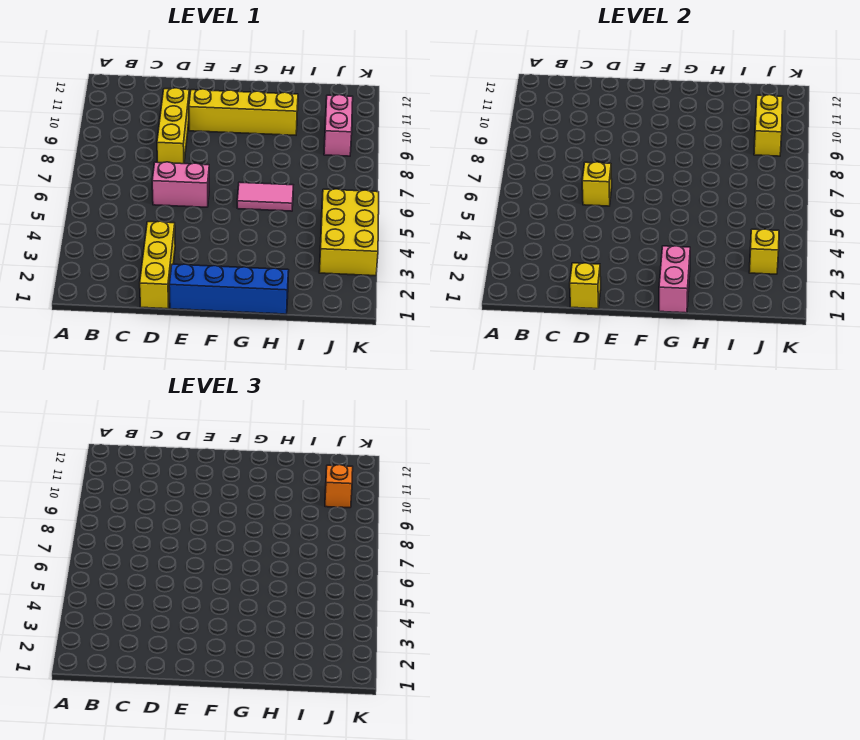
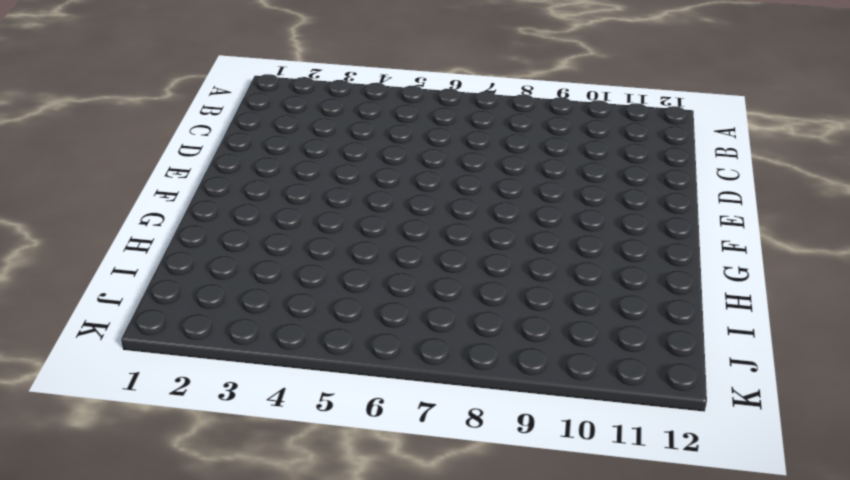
none -> yellow 1x3 brick [140,221,175,309]
none -> pink 1x2 brick [152,162,209,207]
none -> yellow 1x3 brick [157,88,190,164]

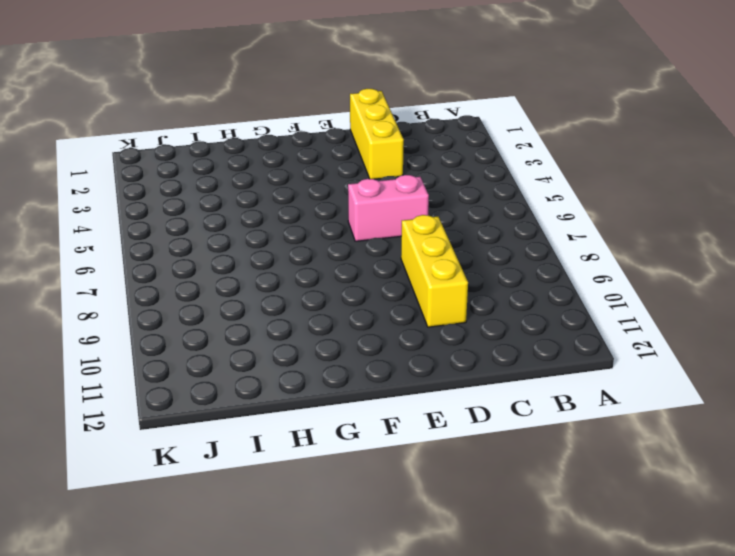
none -> blue 1x4 brick [169,264,289,314]
none -> yellow 1x4 brick [189,89,298,135]
none -> pink 1x2 tile [237,182,293,211]

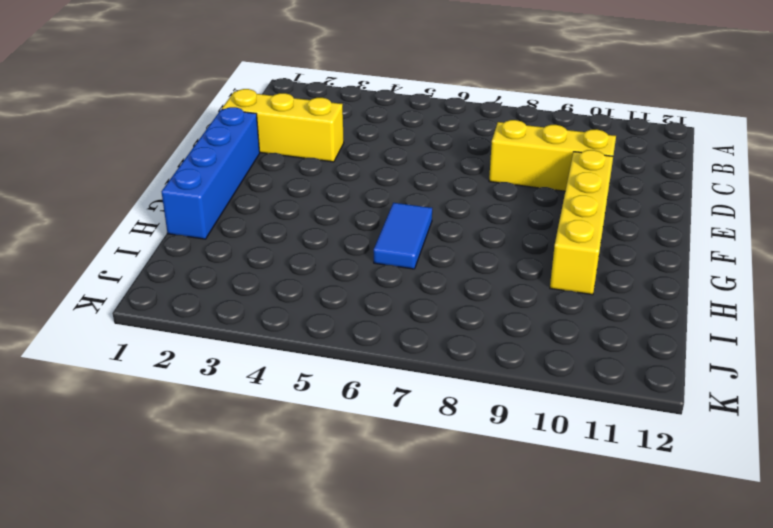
blue 1x2 tile [374,203,432,269] -> pink 1x2 tile [237,182,293,211]
none -> pink 1x2 brick [152,162,209,207]
none -> yellow 2x3 brick [319,189,379,276]
none -> pink 1x2 brick [324,95,353,156]

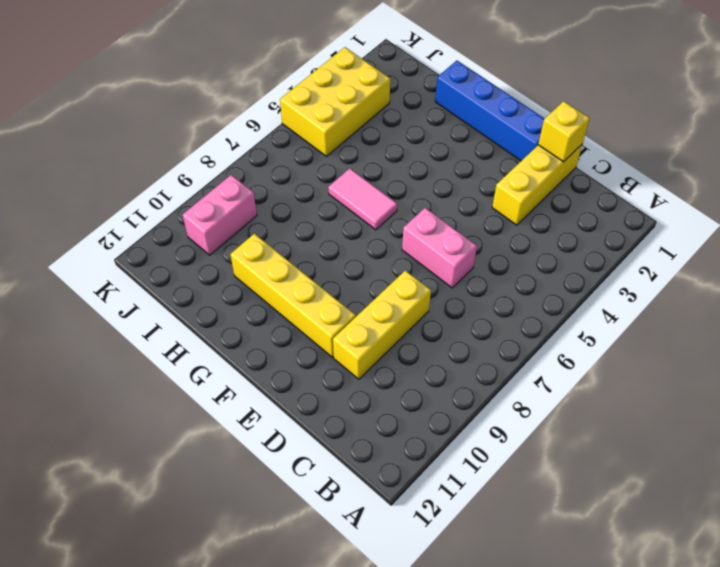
none -> yellow 1x1 brick [582,162,612,206]
none -> pink 1x2 brick [659,246,690,313]
none -> yellow 1x1 brick [749,229,779,274]

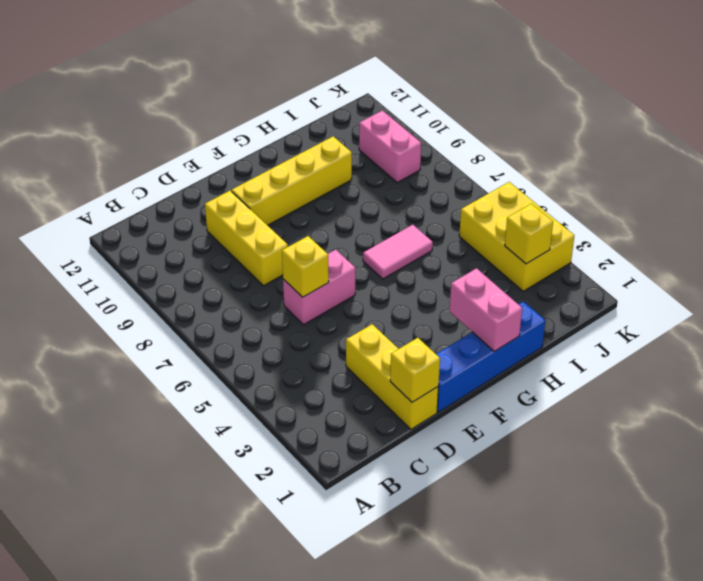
none -> yellow 1x2 brick [754,95,783,156]
none -> orange 1x1 brick [325,465,353,508]

